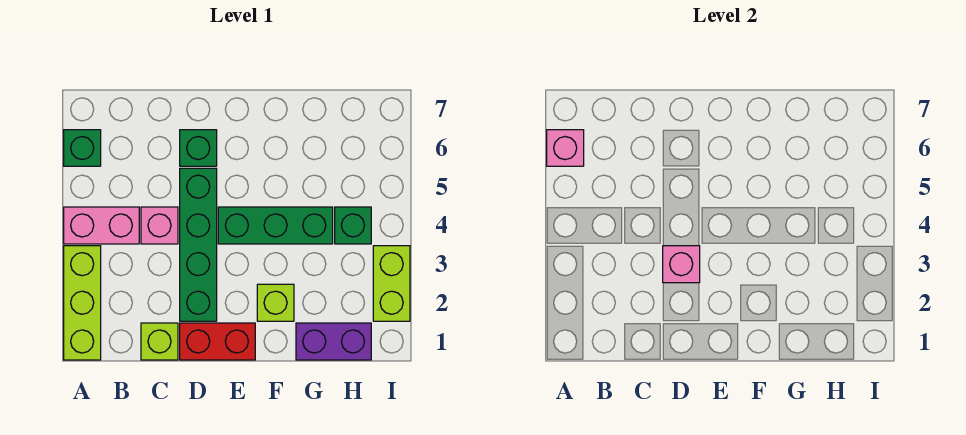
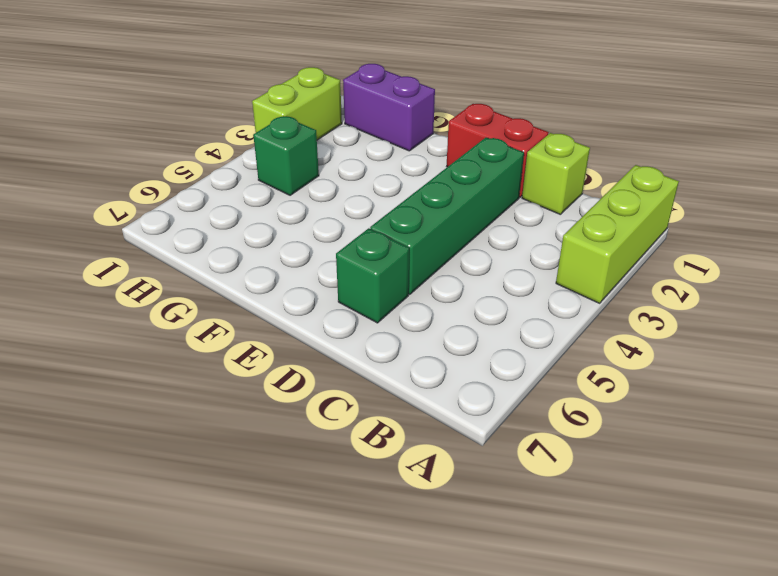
none -> pink 1x2 brick [64,207,139,244]
none -> green 1x1 brick [64,130,101,166]
none -> pink 1x1 brick [141,207,178,244]

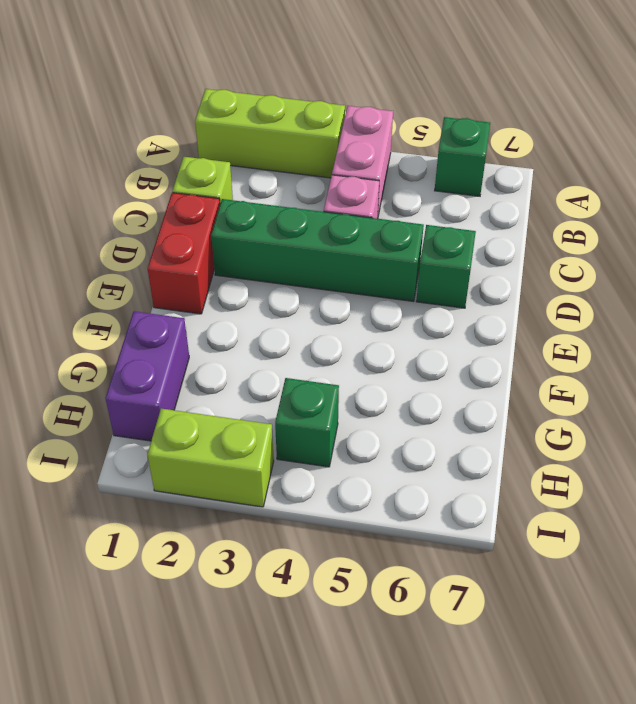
none -> green 1x3 brick [218,207,333,244]
none -> lime 1x1 brick [257,284,294,321]
none -> pink 1x1 brick [547,130,584,166]

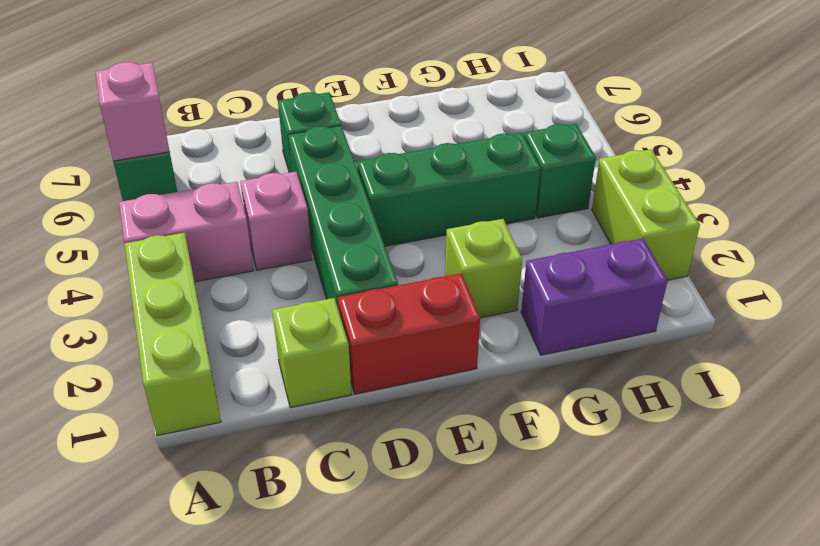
none -> pink 1x1 brick [663,246,700,283]

